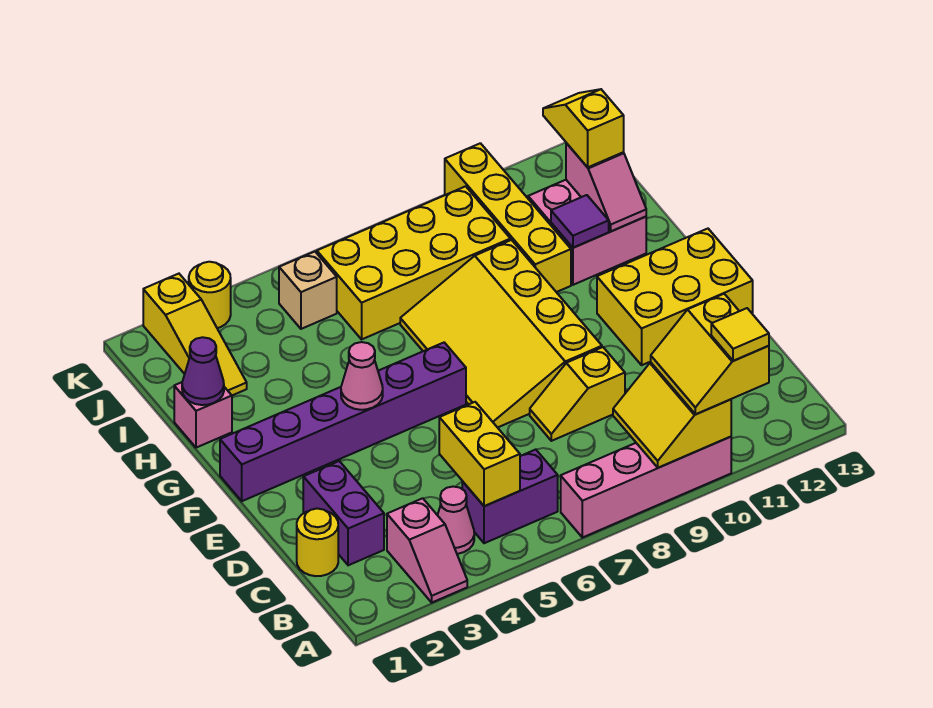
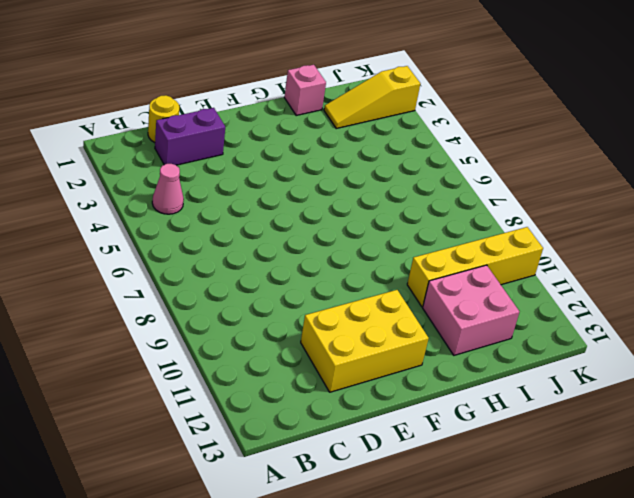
yellow 2x3 brick [301,290,429,392] -> yellow 2x3 brick turned to [597,229,753,365]
none -> pink 1x2 slope [387,498,467,602]
none -> pink 1x4 brick [561,437,731,538]
none -> purple 1x2 brick [462,450,558,543]

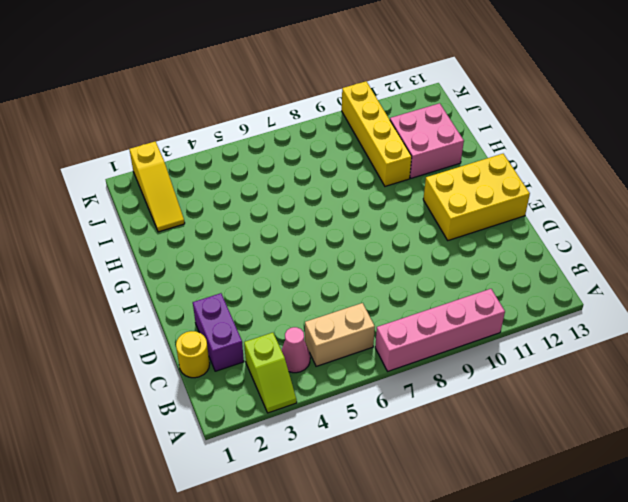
lime 1x2 slope [244,333,297,413] -> pink 1x2 slope [387,498,467,602]
tan 1x2 brick [305,303,375,366] -> purple 1x2 brick [462,450,558,543]
none -> yellow 1x2 slope [530,347,625,441]
none -> yellow 3x4 slope [400,240,602,428]
none -> purple 1x6 brick [220,343,466,501]

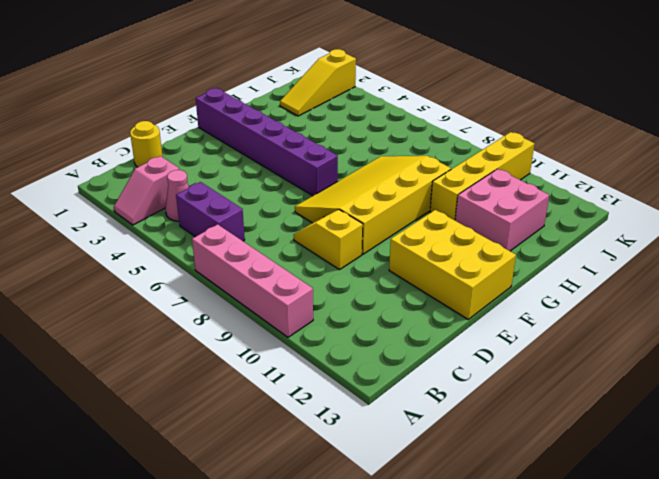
none -> purple 1x2 brick [303,461,384,565]
none -> pink 1x1 brick [174,382,232,448]
none -> yellow 2x4 brick [317,186,510,339]

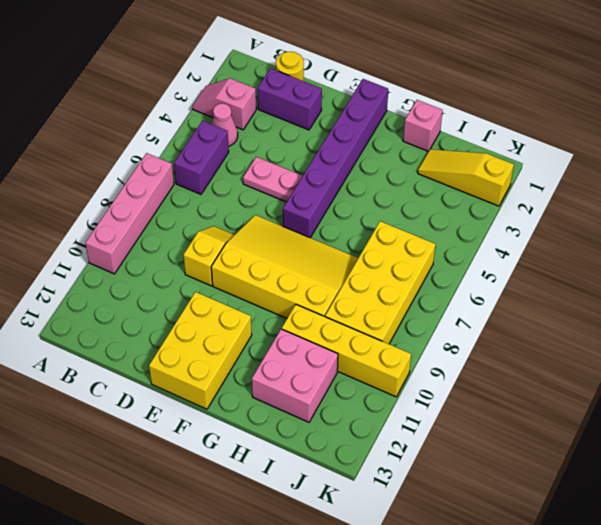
pink 1x2 plate [243,157,303,202] -> none
none -> tan 1x1 brick [279,252,337,329]
none -> yellow 1x1 round brick [189,262,231,328]
none -> yellow 2x2 slope [613,363,731,468]

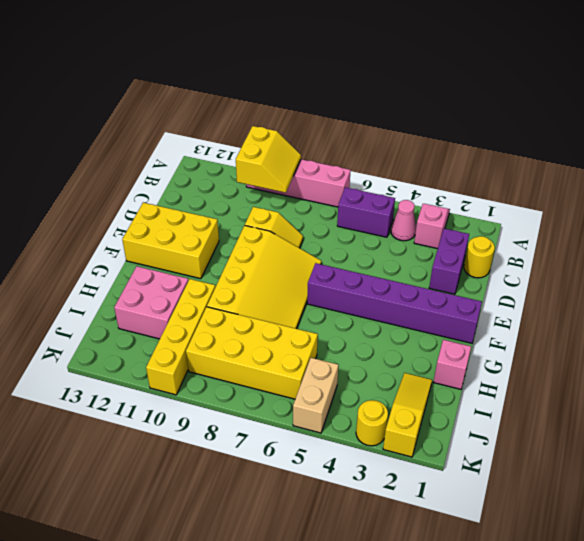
tan 1x2 brick [293,358,338,433] -> tan 1x1 brick [279,252,337,329]
none -> yellow 1x2 brick [439,402,520,506]
none -> pink 1x1 cone [341,342,383,410]
none -> purple 1x1 cone [182,337,224,405]

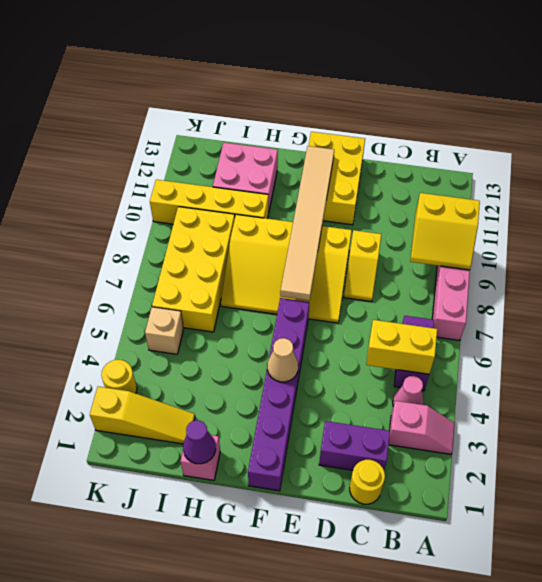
tan 1x1 cone [267,338,298,382] -> pink 1x1 cone [341,342,383,410]
tan 1x6 tile [280,146,334,300] -> none
none -> purple 1x1 tile [551,195,609,248]
none -> pink 1x2 slope [566,143,646,231]
none -> yellow 2x2 slope [651,294,769,414]

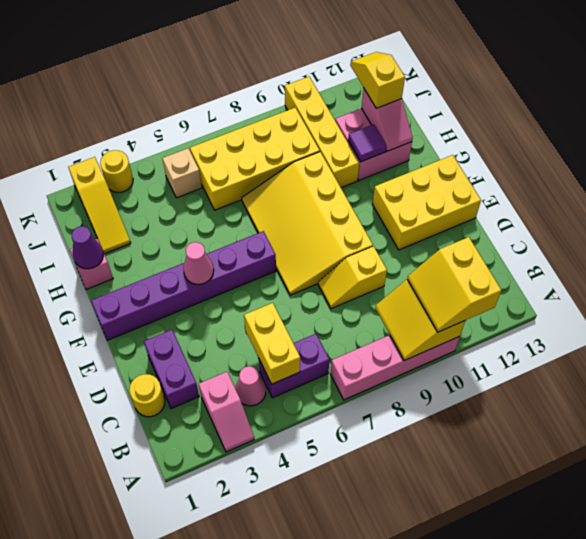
none -> yellow 1x1 tile [711,308,769,361]

